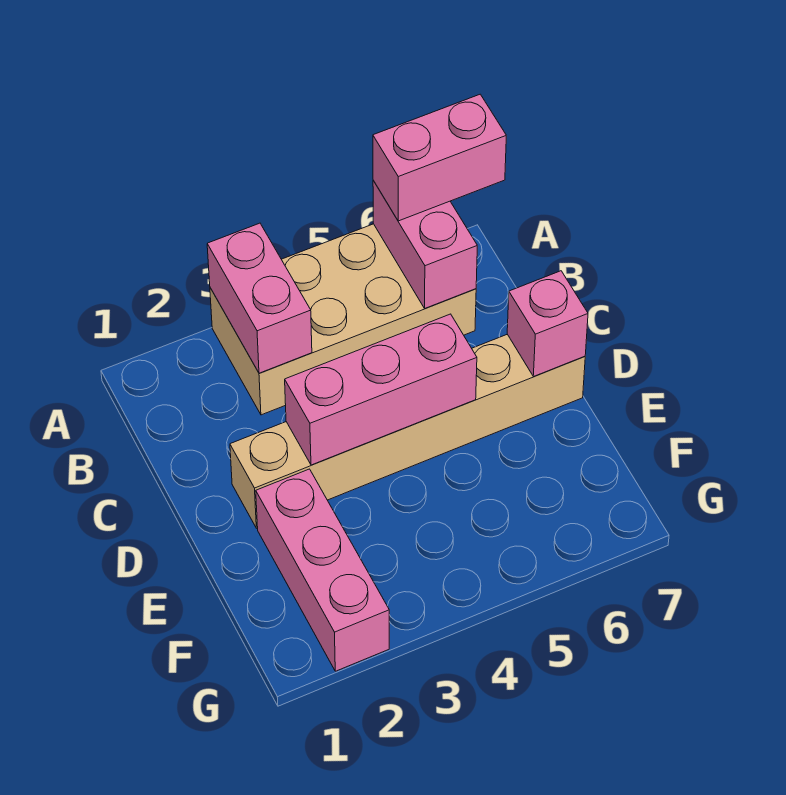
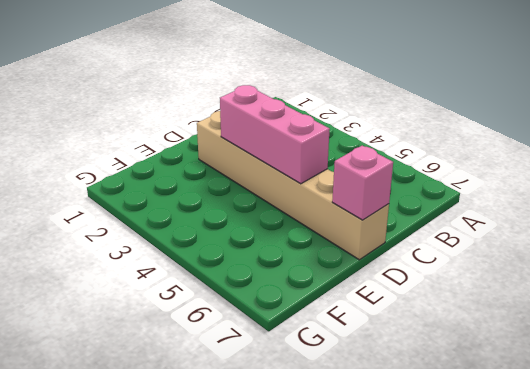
none -> tan 2x4 brick [210,224,476,415]
none -> pink 1x3 brick [256,469,389,671]

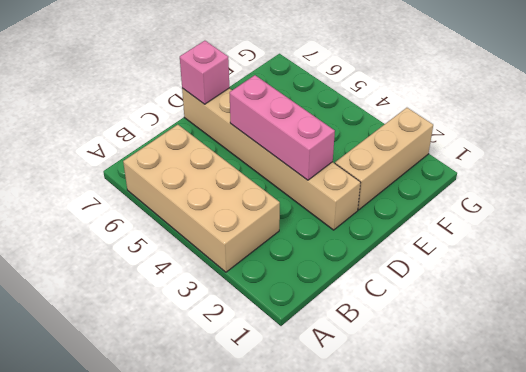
tan 1x3 brick [335,108,433,210] -> pink 1x3 brick [256,469,389,671]
none -> pink 1x2 brick [207,223,312,373]
none -> pink 1x2 brick [373,180,477,308]

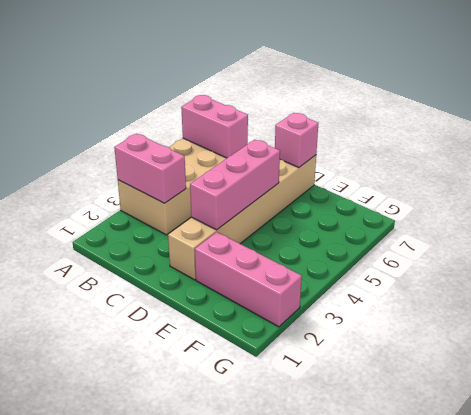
none -> pink 1x2 brick [373,94,506,221]

